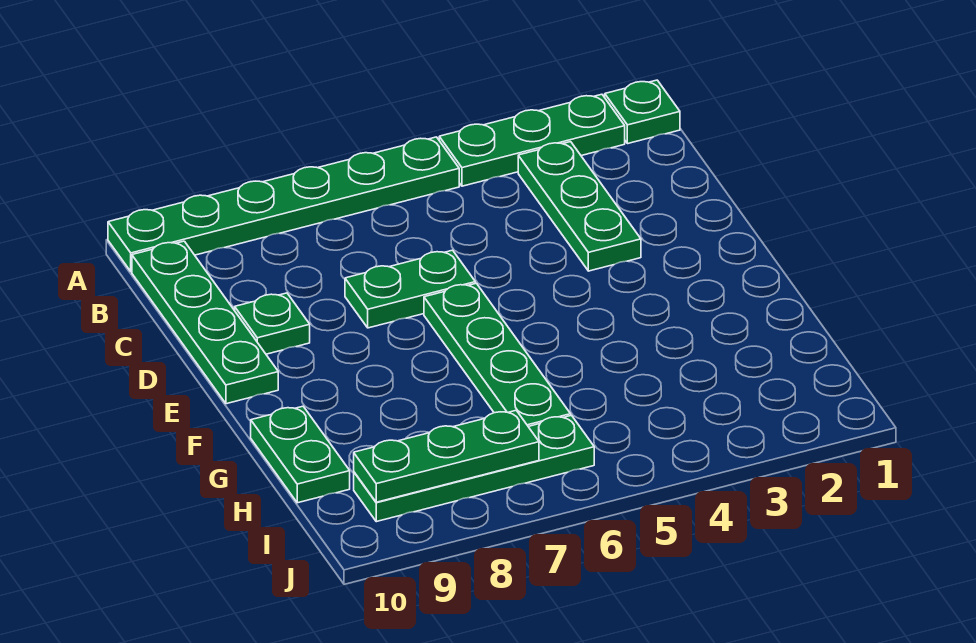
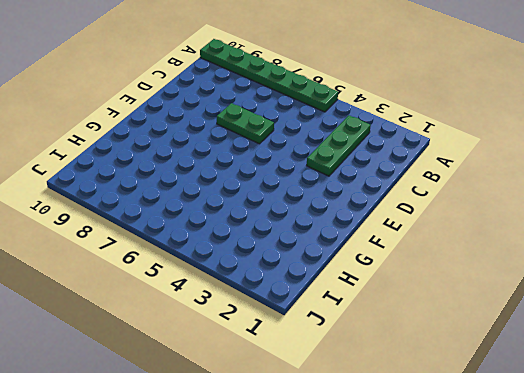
none -> green 1x1 plate [605,80,680,144]
none -> green 1x3 plate [439,94,625,186]

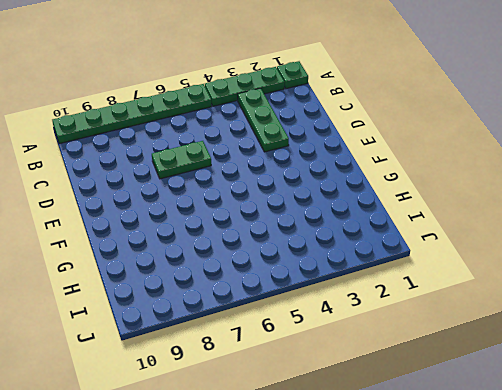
none -> green 1x4 plate [132,241,278,404]
none -> green 1x1 plate [235,293,310,354]

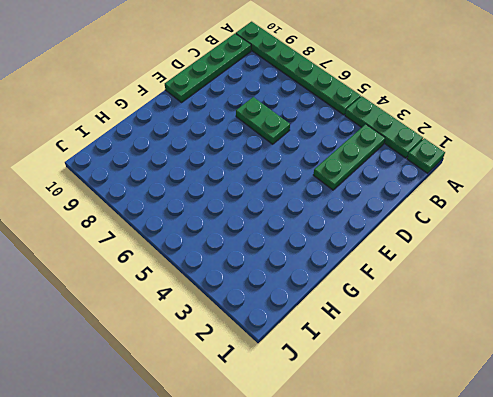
none -> green 1x1 plate [235,293,310,354]
none -> green 1x4 plate [424,283,571,426]

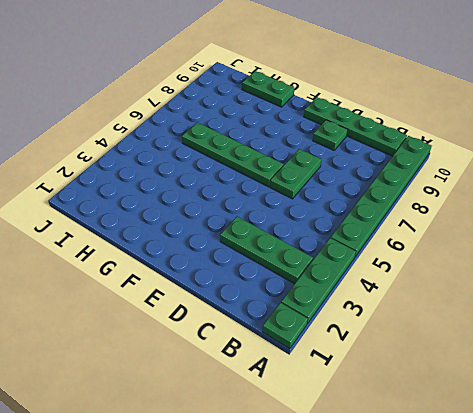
none -> green 1x4 plate [354,415,594,522]
none -> green 1x3 plate [354,410,539,502]

